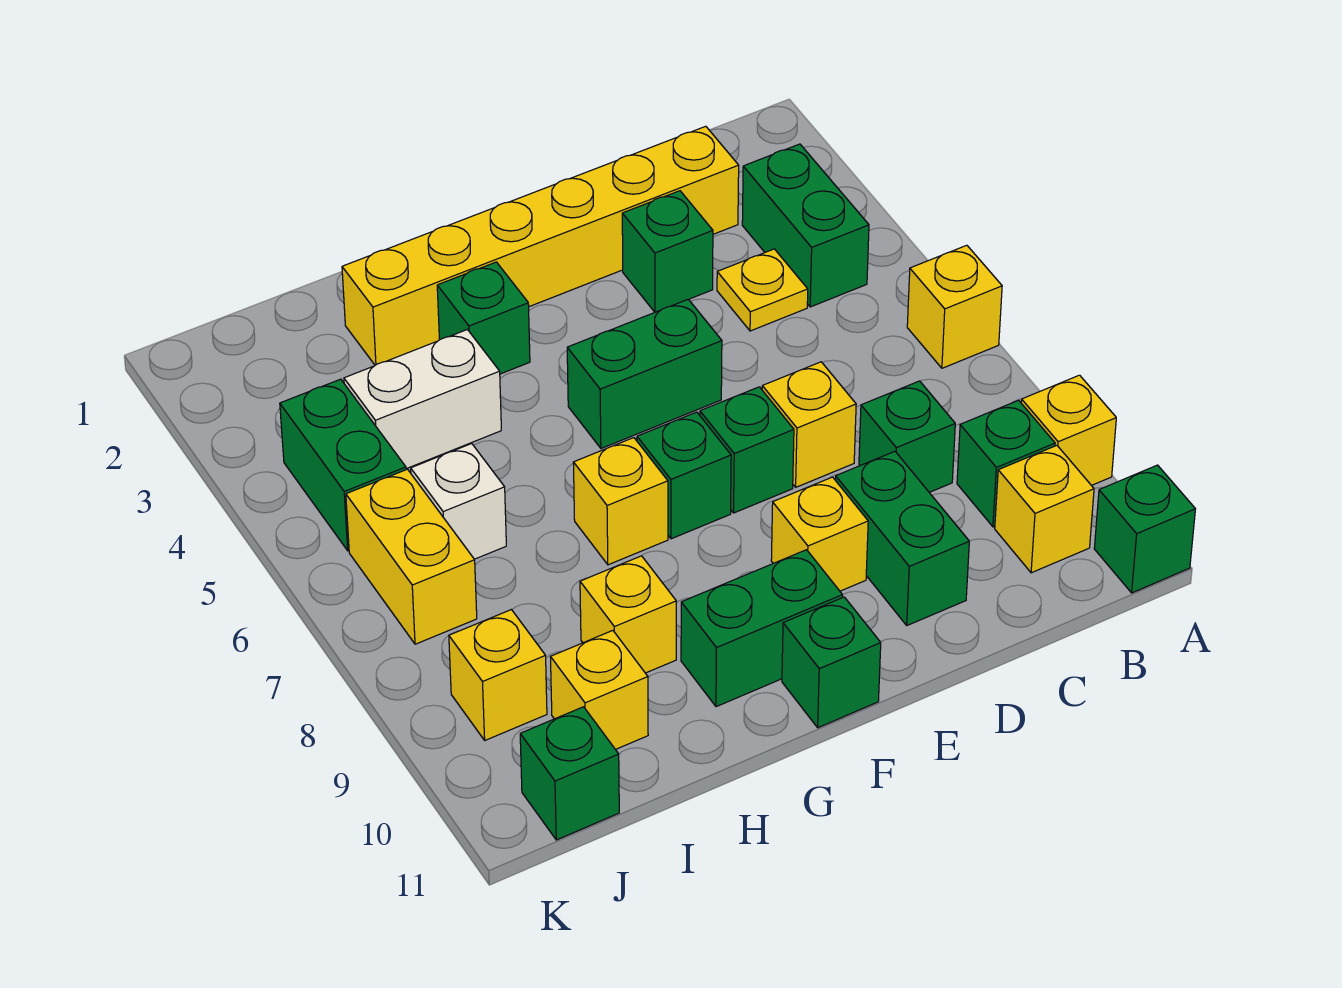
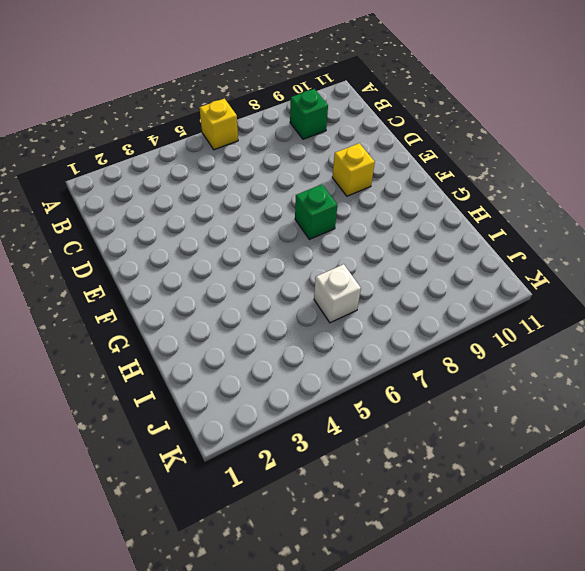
none -> yellow 1x1 brick [1021,375,1116,486]
none -> green 1x1 brick [1094,465,1195,593]
none -> green 1x2 brick [742,144,869,307]

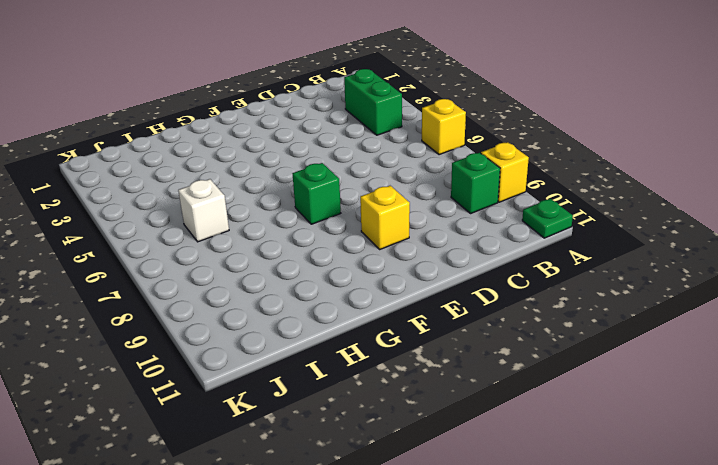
green 1x1 plate [522,199,573,238] -> green 1x1 brick [1094,465,1195,593]
none -> yellow 1x1 brick [995,445,1094,573]
none -> yellow 1x6 brick [342,126,739,365]
none -> yellow 1x1 plate [717,249,808,331]

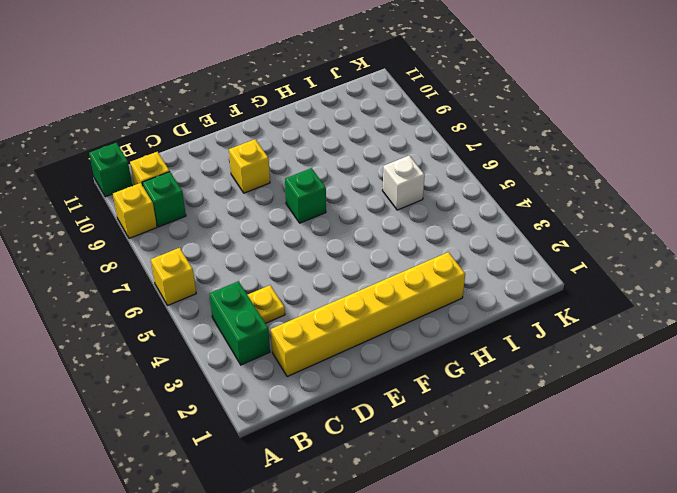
none -> green 1x1 brick [859,381,955,492]
none -> green 1x1 brick [622,191,713,312]
none -> yellow 1x1 brick [762,362,856,487]

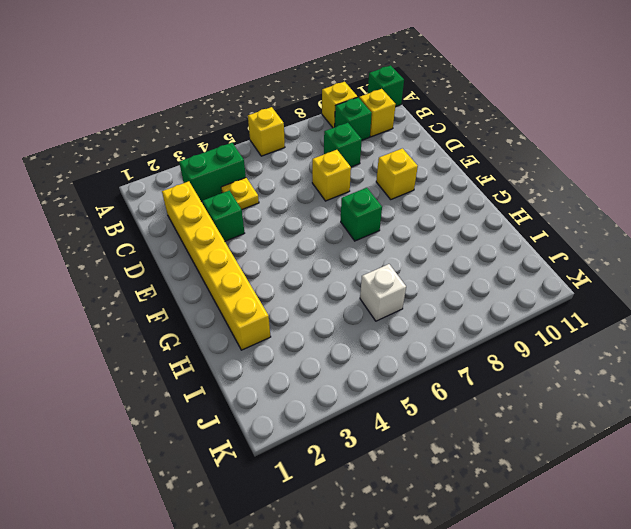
none -> green 1x2 brick [835,451,969,625]
none -> green 1x2 brick [567,299,722,448]
none -> green 1x1 brick [700,387,794,513]

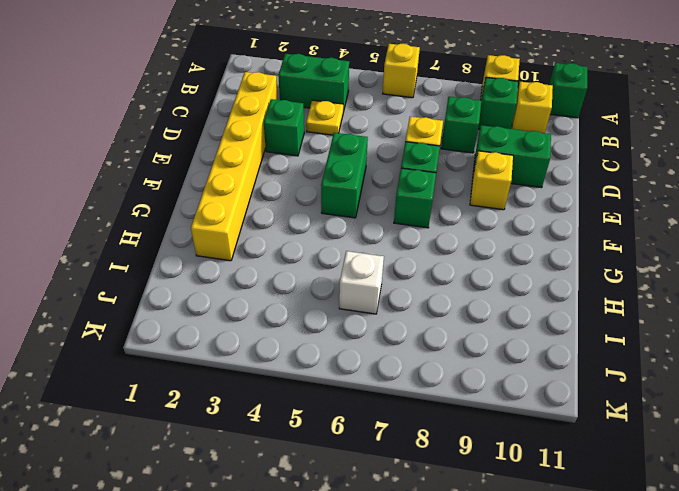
none -> green 1x2 brick [681,550,842,707]
none -> green 1x1 brick [782,597,881,728]
none -> green 1x1 brick [437,262,530,374]

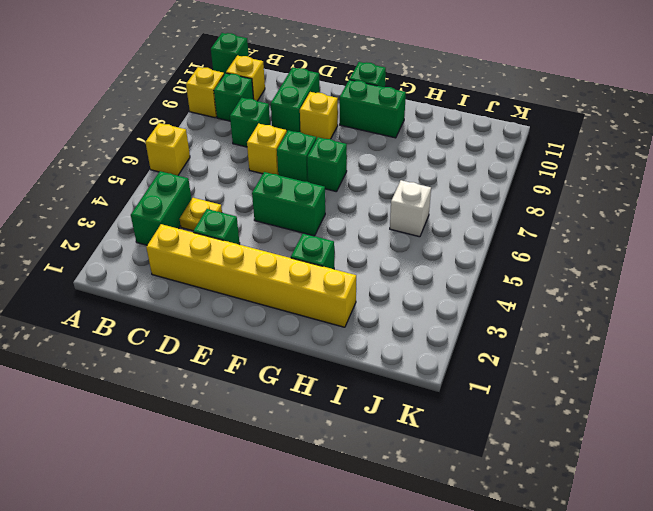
none -> yellow 1x1 brick [573,438,668,565]
none -> white 1x2 brick [344,330,501,469]
none -> yellow 1x1 brick [580,556,676,673]

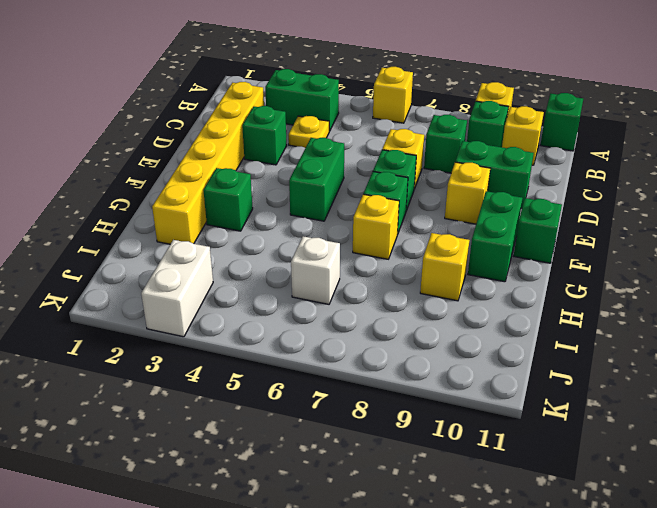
white 1x2 brick [141,240,213,337] -> white 1x2 brick moved to [344,330,501,469]
none -> yellow 1x1 brick [551,631,648,750]
none -> green 1x2 brick [280,379,406,551]
none -> yellow 1x2 brick [346,469,477,644]

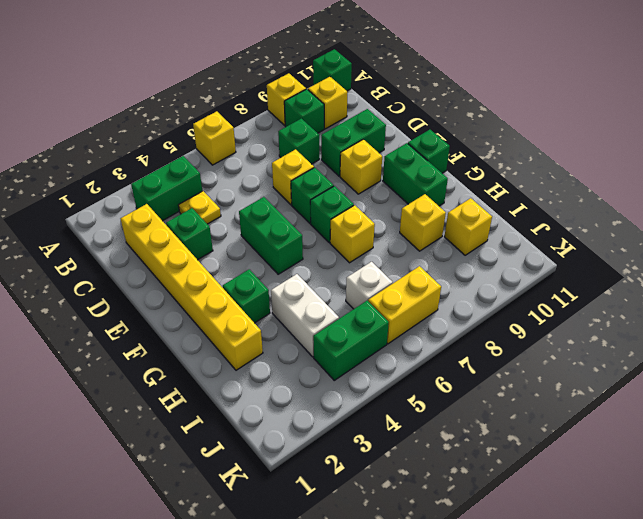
none -> yellow 1x1 brick [449,610,547,740]
none -> green 1x1 brick [520,707,619,840]

